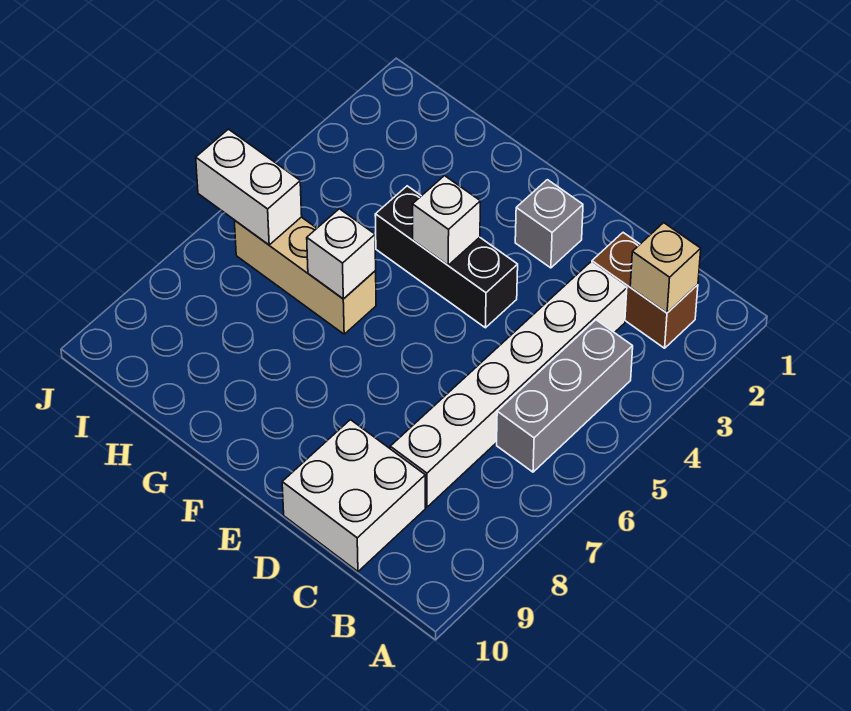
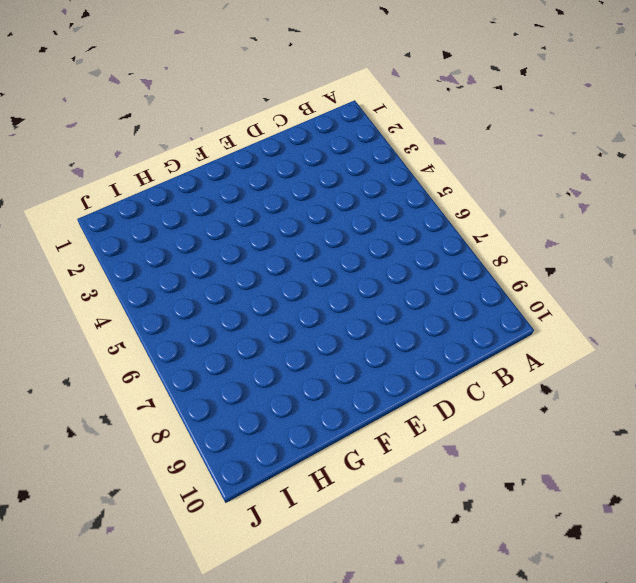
none -> brown 1x2 brick [592,233,698,348]
none -> grey 1x3 brick [497,320,633,472]

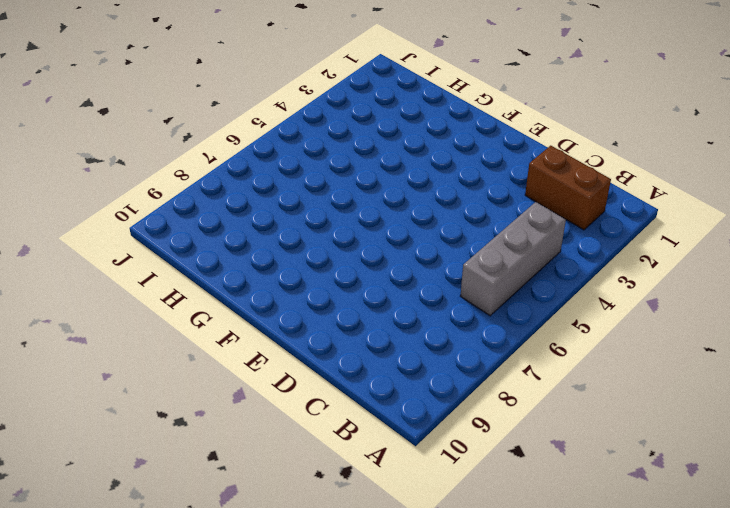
none -> white 1x6 brick [390,262,627,507]
none -> white 2x2 brick [282,420,425,571]

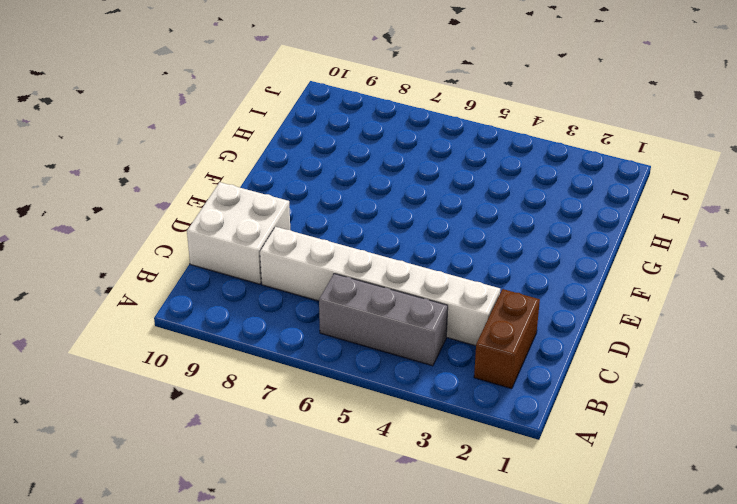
none -> grey 1x1 brick [515,180,583,268]
none -> black 1x3 brick [375,186,518,328]

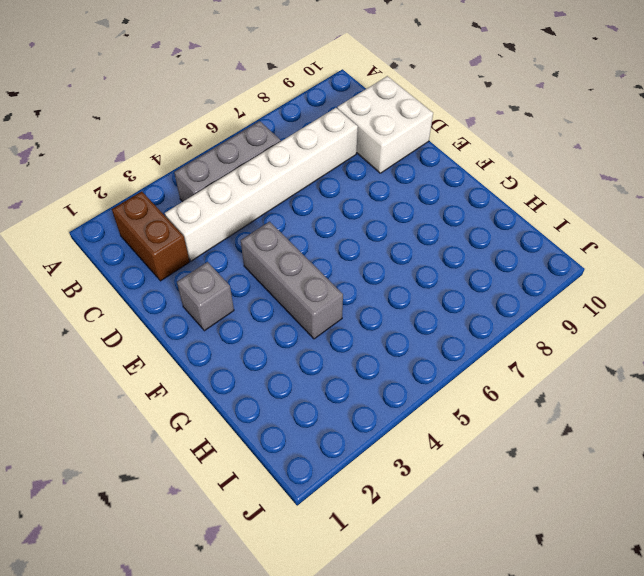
grey 1x3 brick [241,222,343,339] -> black 1x3 brick [375,186,518,328]
none -> tan 1x3 brick [234,217,376,334]
none -> tan 1x1 brick [630,223,701,313]

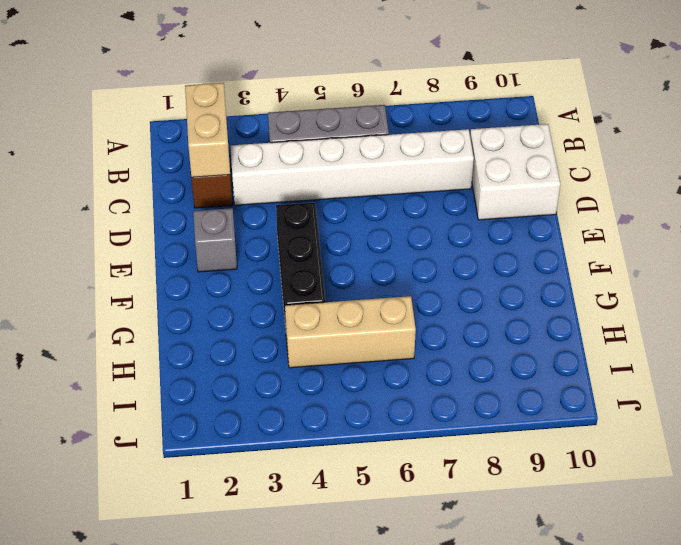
tan 1x2 brick [185,83,230,177] -> tan 1x1 brick [630,223,701,313]
tan 1x3 brick [285,296,416,368] -> tan 1x3 brick turned to [234,217,376,334]
none -> white 1x1 brick [413,176,480,265]
none -> white 1x1 brick [307,209,376,299]

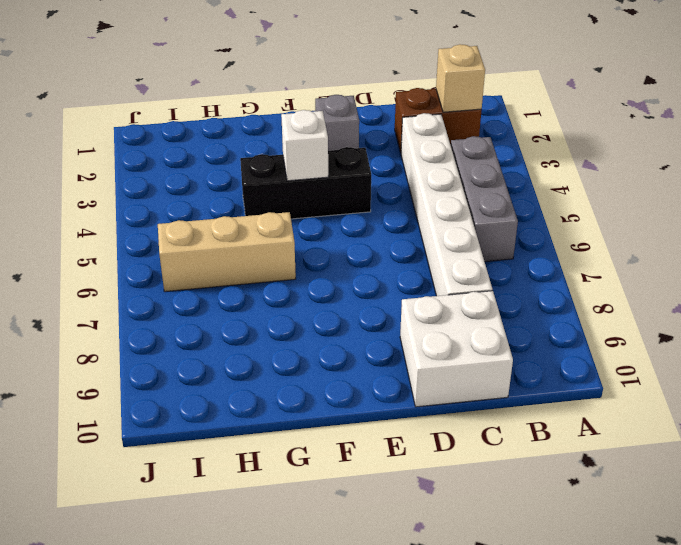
none -> white 1x1 brick [307,209,376,299]
none -> white 1x2 brick [196,129,302,245]

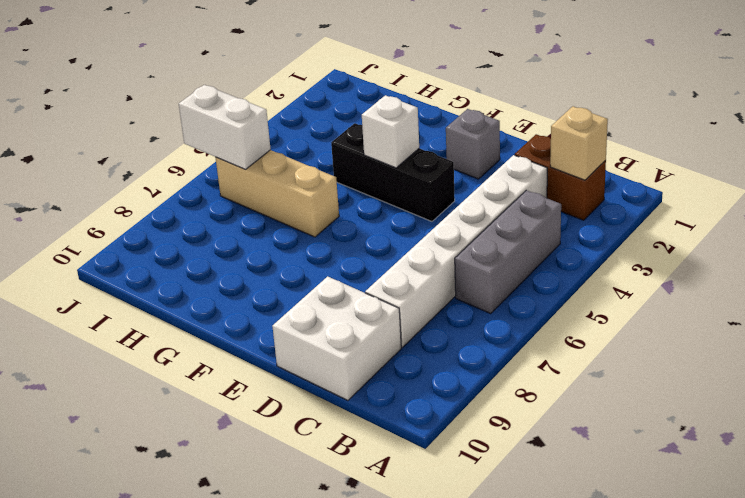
none -> white 1x1 brick [307,209,376,299]

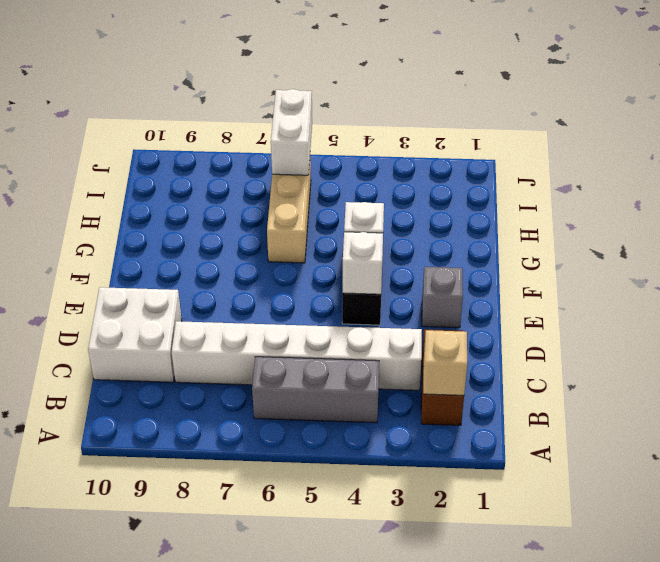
white 1x1 brick [342,232,383,294] -> white 1x1 brick moved to [307,209,376,299]

